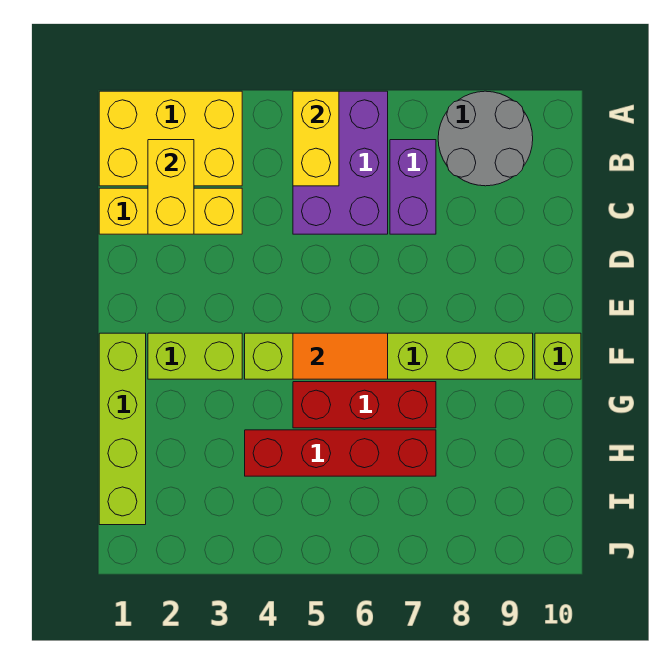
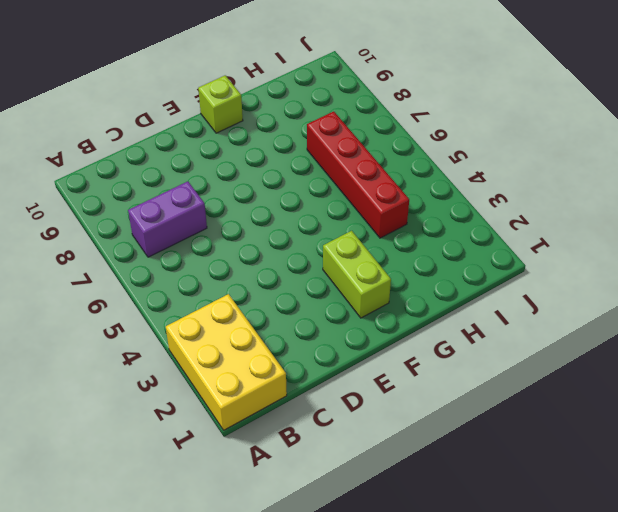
none -> purple 2x3 brick [293,91,388,234]
none -> grey 2x2 round brick [438,91,533,186]
none -> yellow 1x3 brick [99,188,242,234]

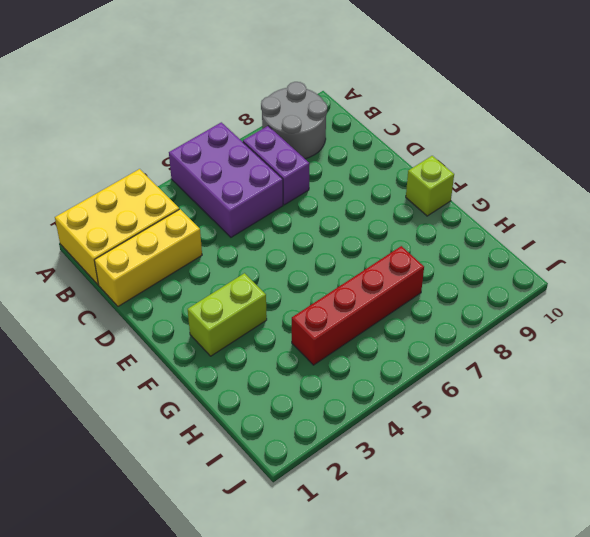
none -> lime 1x4 brick [99,333,146,525]
none -> lime 1x6 brick [245,333,533,379]
none -> red 1x3 brick [293,382,436,428]

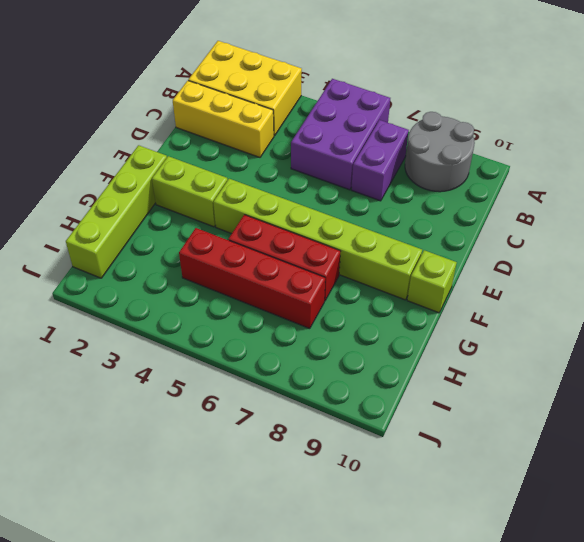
none -> yellow 1x2 brick [293,91,339,186]
none -> yellow 1x2 brick [148,140,194,234]
none -> orange 1x2 tile [293,333,388,379]

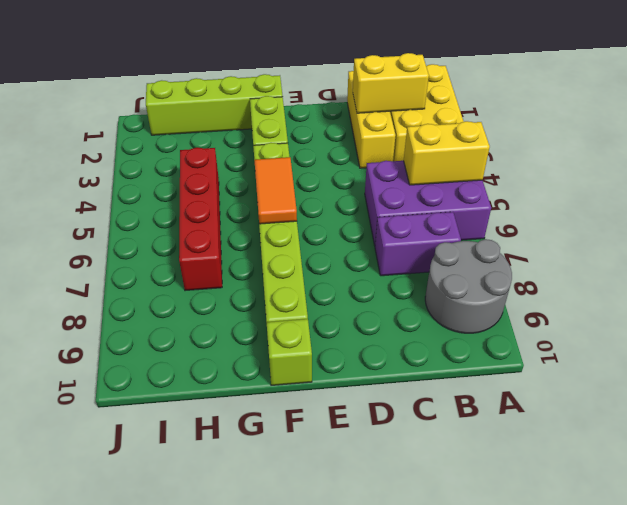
none -> red 1x3 brick [293,382,436,428]

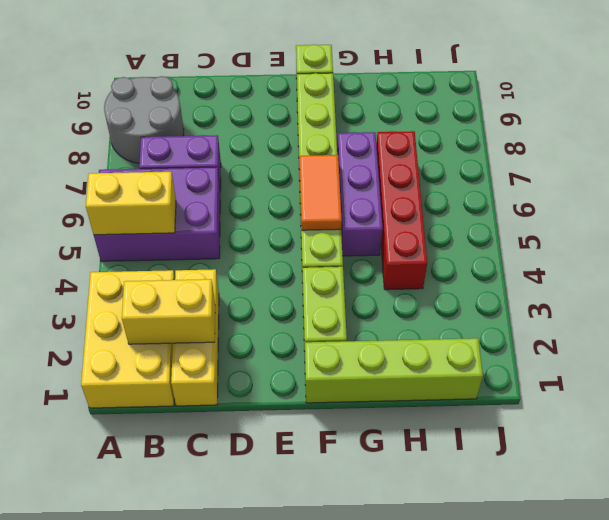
purple 1x3 brick [337,132,383,256] -> red 1x3 brick [293,382,436,428]

